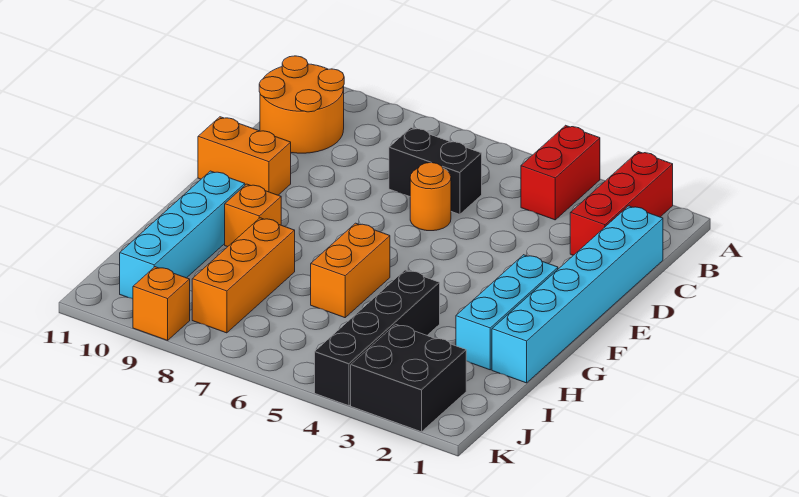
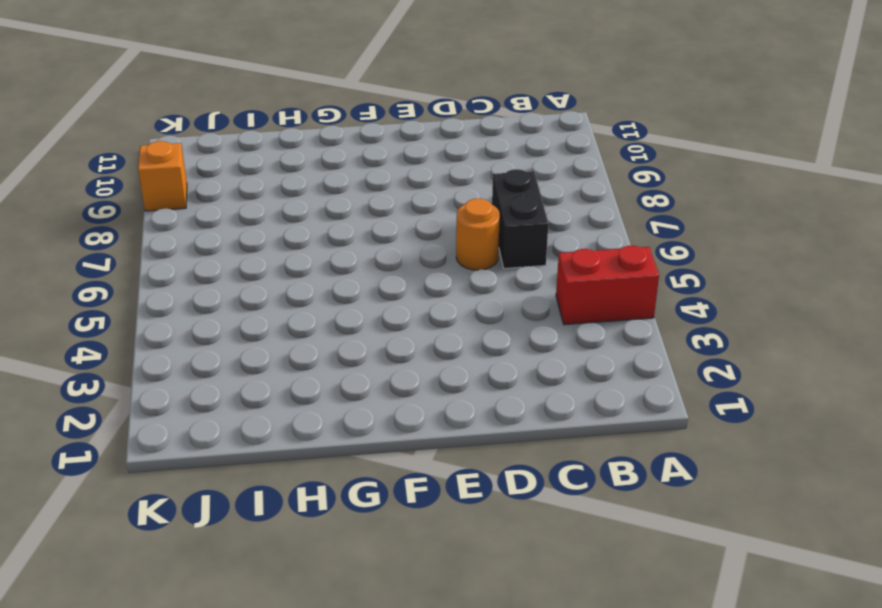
none -> red 1x3 brick [570,152,673,255]
none -> orange 2x2 round brick [259,56,344,153]
none -> cyan 1x6 brick [492,206,663,383]

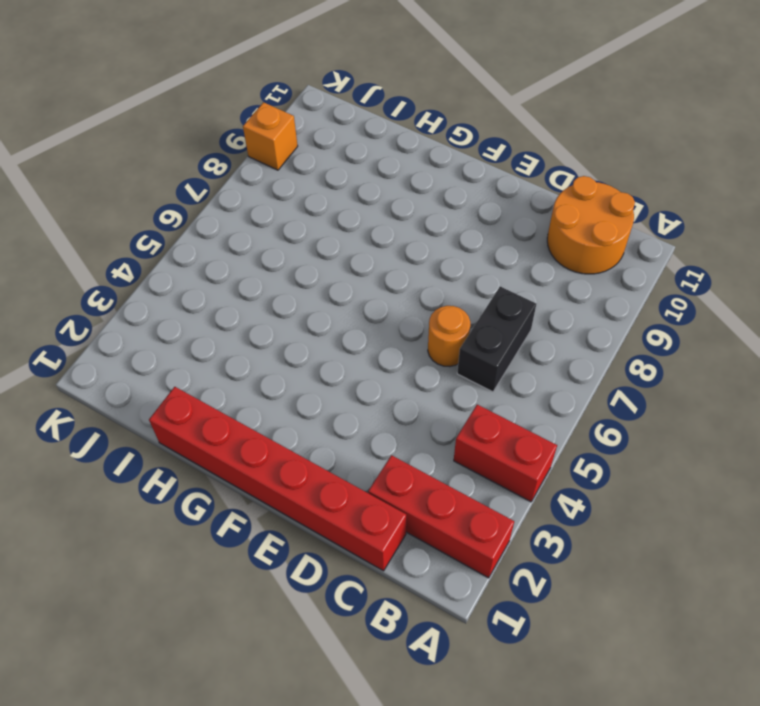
red 1x6 brick [149,387,406,571] -> cyan 1x6 brick [492,206,663,383]
none -> orange 1x2 brick [198,117,291,195]
none -> cyan 1x3 brick [456,255,558,370]
none -> orange 1x2 brick [311,223,390,318]

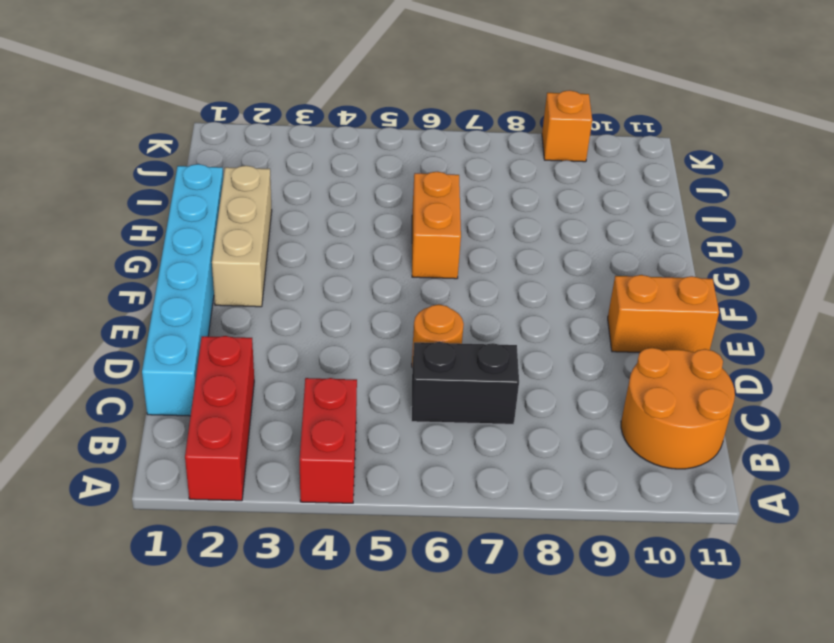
tan 1x3 brick [212,166,272,307] -> cyan 1x3 brick [456,255,558,370]
none -> orange 1x1 brick [225,184,281,247]
none -> cyan 1x4 brick [120,171,245,299]
none -> black 1x4 brick [315,270,440,406]

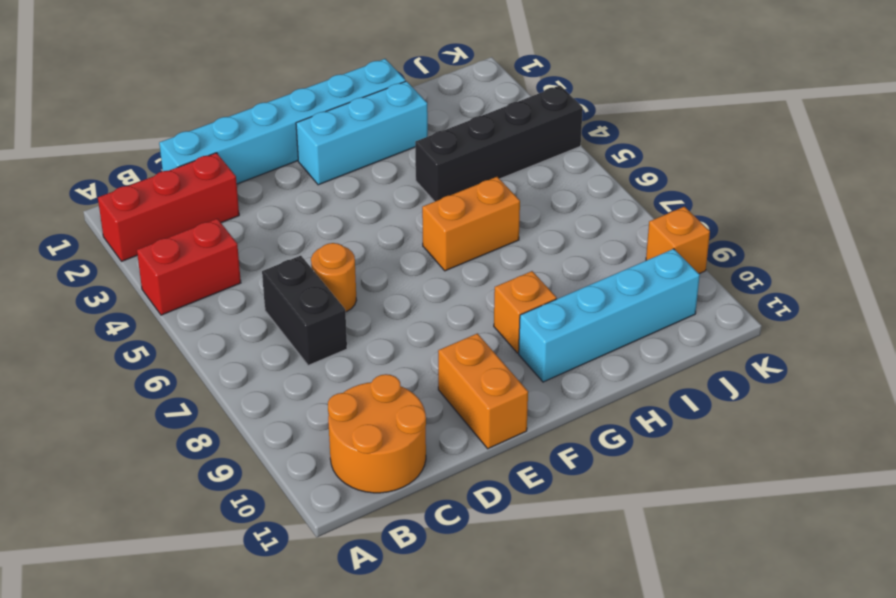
none -> orange 1x3 brick [192,218,295,333]
none -> black 2x2 brick [351,324,466,432]

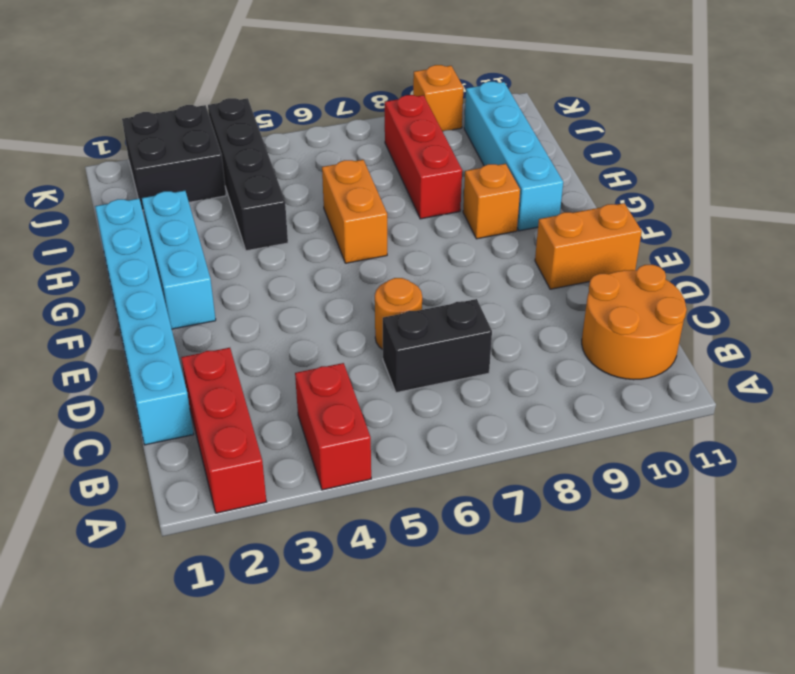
red 1x3 brick [385,95,462,219] -> orange 1x3 brick [192,218,295,333]

